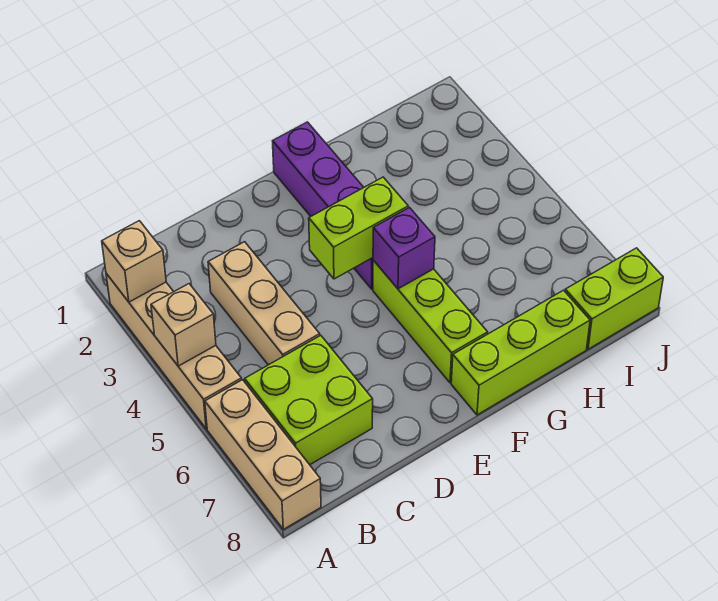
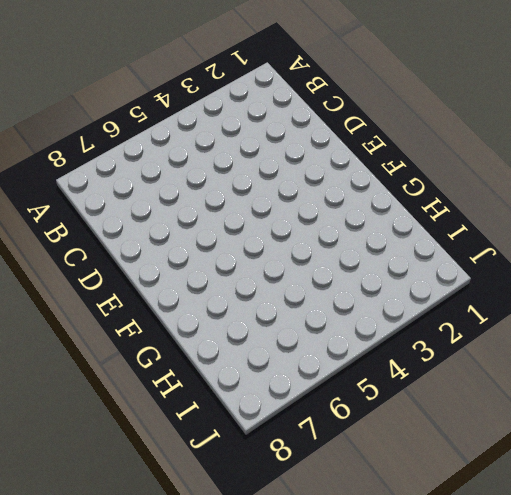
none -> tan 1x4 brick [106,273,242,429]
none -> tan 1x3 brick [205,380,321,529]
none -> lime 2x2 brick [245,335,373,465]

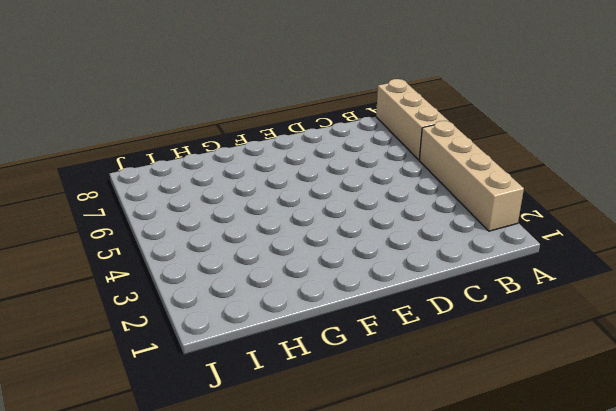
none -> lime 2x2 brick [245,335,373,465]
none -> tan 1x3 brick [208,242,320,365]
none -> purple 1x4 brick [273,122,373,289]

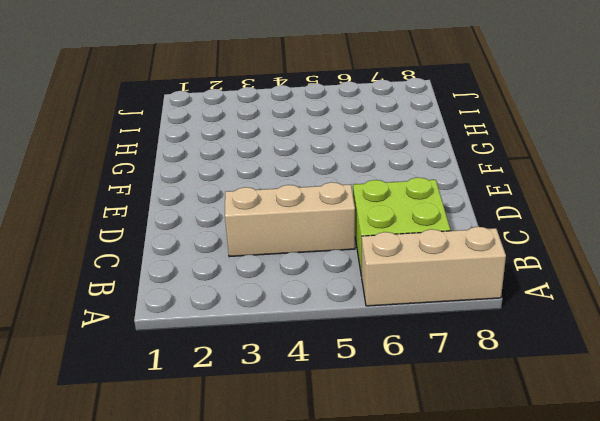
none -> tan 1x4 brick [106,273,242,429]
none -> purple 1x4 brick [273,122,373,289]
none -> lime 1x3 brick [373,260,488,383]

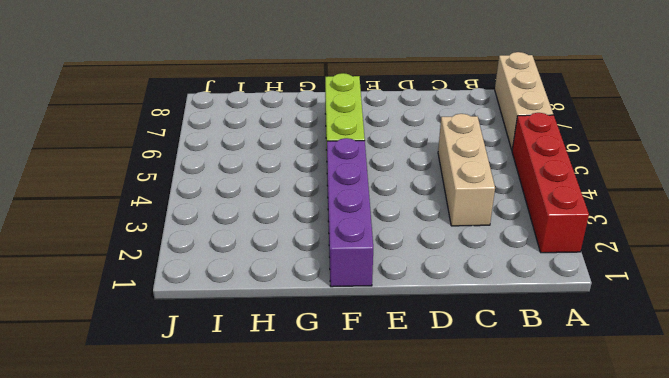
red 1x4 brick [512,113,589,253] -> tan 1x4 brick [106,273,242,429]
none -> lime 2x2 brick [245,335,373,465]
none -> lime 1x3 brick [451,290,590,415]
none -> lime 1x2 brick [565,248,663,349]

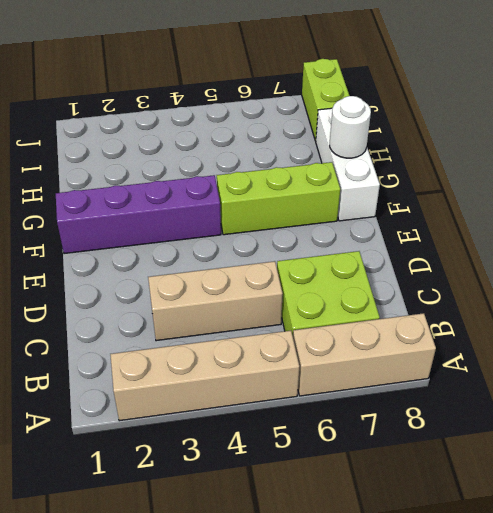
white 1x3 brick [316,108,380,221] -> lime 1x3 brick [451,290,590,415]
white 1x1 round brick [330,96,371,158] -> none
none -> tan 1x1 brick [102,221,166,302]
none -> tan 1x1 brick [151,284,216,366]
none -> lime 1x2 brick [309,177,408,279]

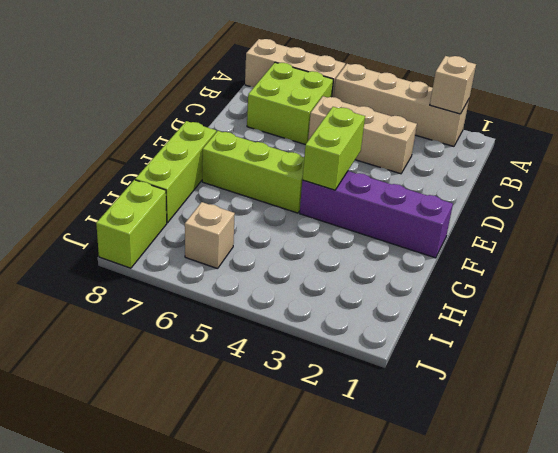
tan 1x1 brick [185,202,235,269] -> tan 1x1 brick moved to [151,284,216,366]
none -> purple 1x1 brick [373,208,435,289]

